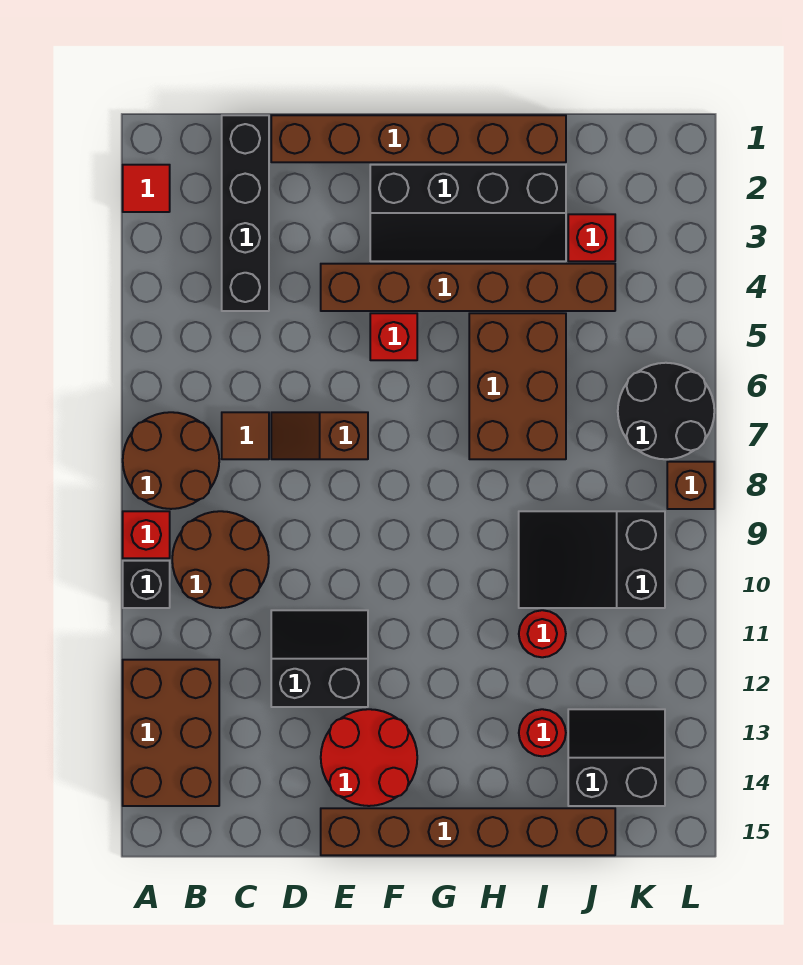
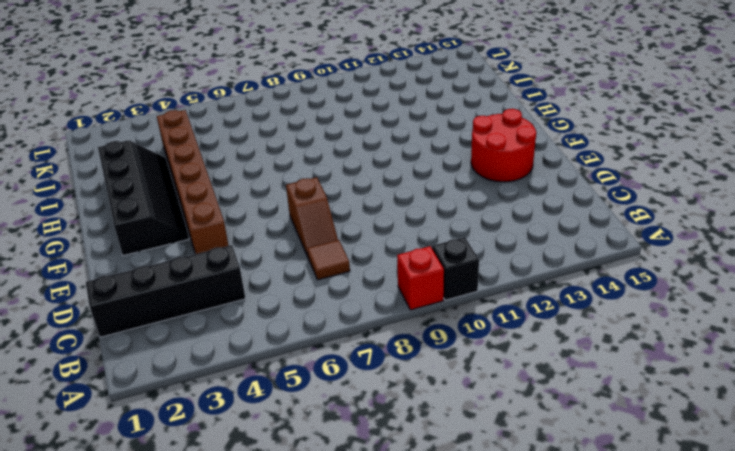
none -> red 1x1 tile [123,165,170,212]
none -> brown 2x2 round brick [123,412,219,509]
none -> brown 2x3 brick [123,660,219,806]

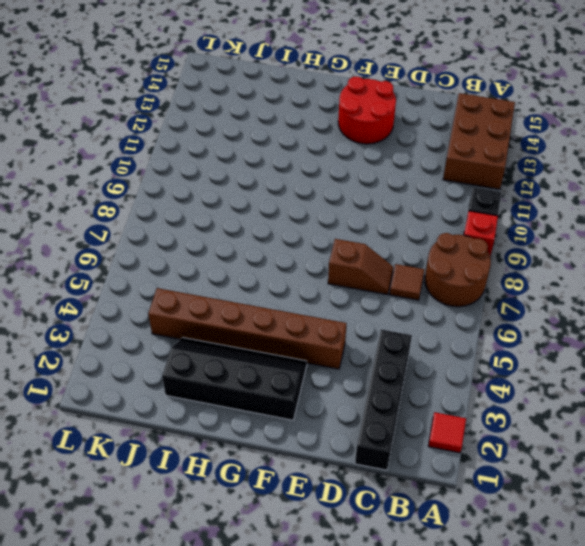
none -> brown 2x2 round brick [172,511,269,608]
none -> brown 1x6 brick [271,115,566,162]
none -> black 2x2 slope [271,610,368,707]

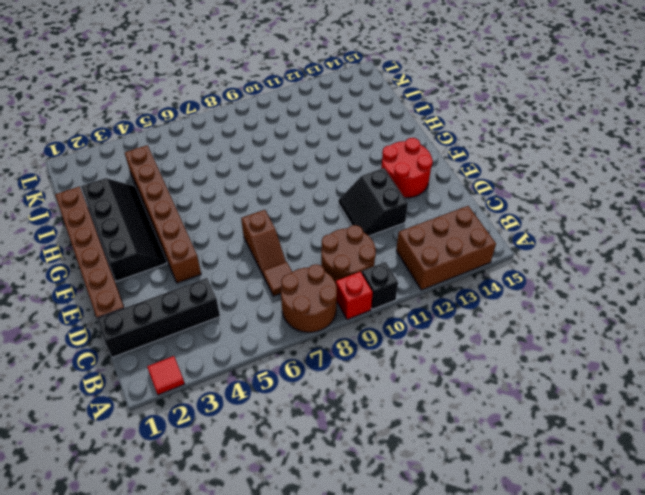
none -> brown 1x6 brick [321,808,615,855]
none -> red 1x1 brick [370,313,417,360]
none -> brown 2x3 brick [469,313,566,459]

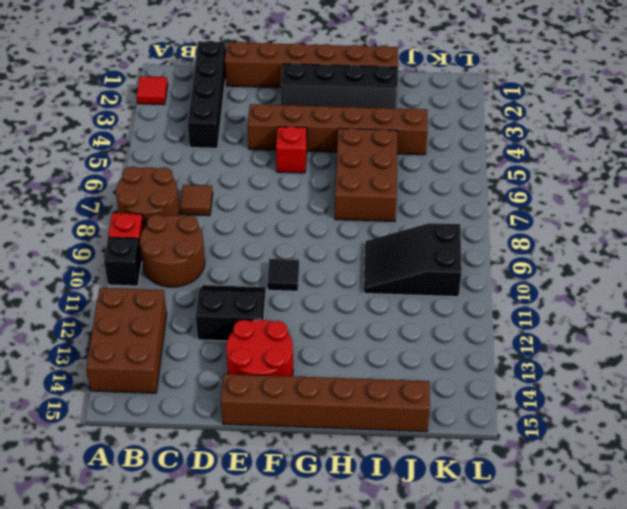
black 1x1 tile [267,259,300,291] -> none
none -> brown 1x2 slope [271,412,368,459]
none -> red 1x1 round brick [519,610,566,657]
none -> red 1x1 round brick [519,709,566,756]

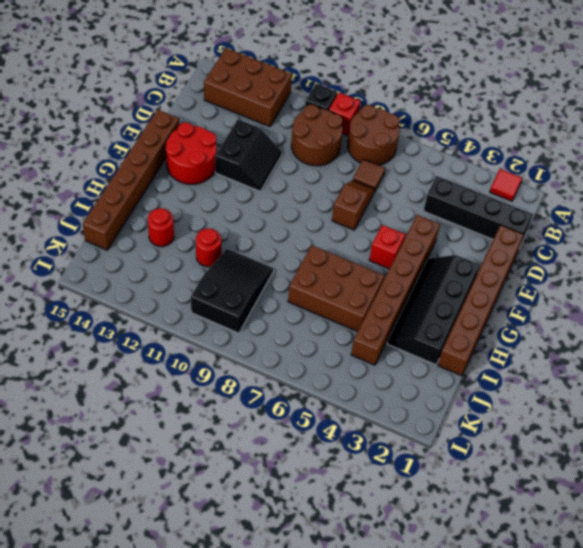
none -> red 1x1 brick [568,214,615,261]
none -> black 2x2 slope [568,709,665,806]
none -> black 2x2 round brick [618,363,714,459]

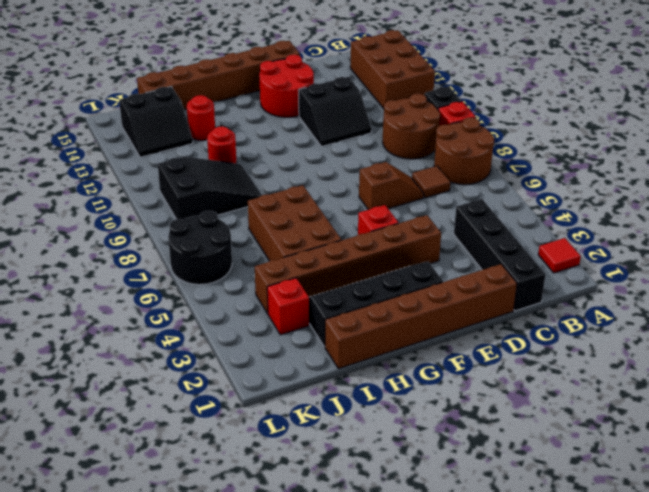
none -> brown 1x1 brick [667,462,714,509]

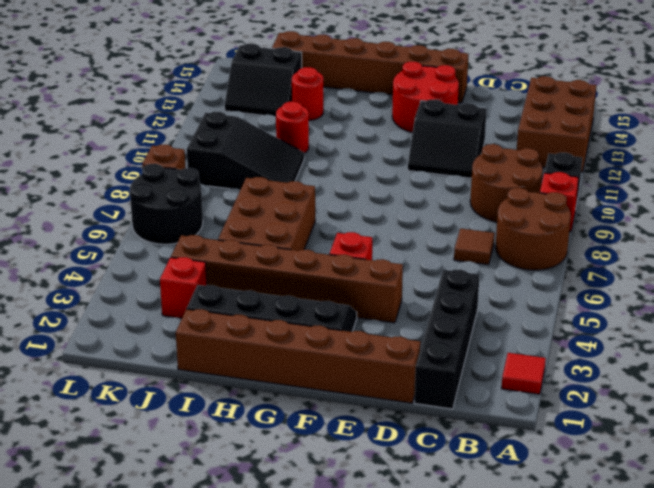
none -> brown 1x2 slope [271,412,368,459]

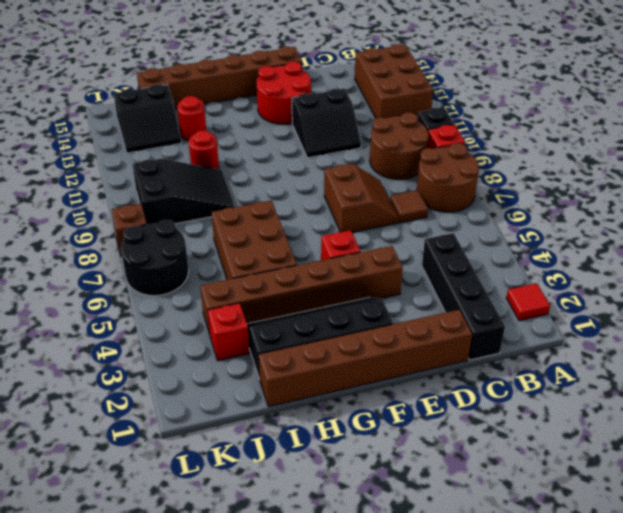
brown 2x2 slope [324,164,399,233] -> brown 1x2 slope [271,412,368,459]

